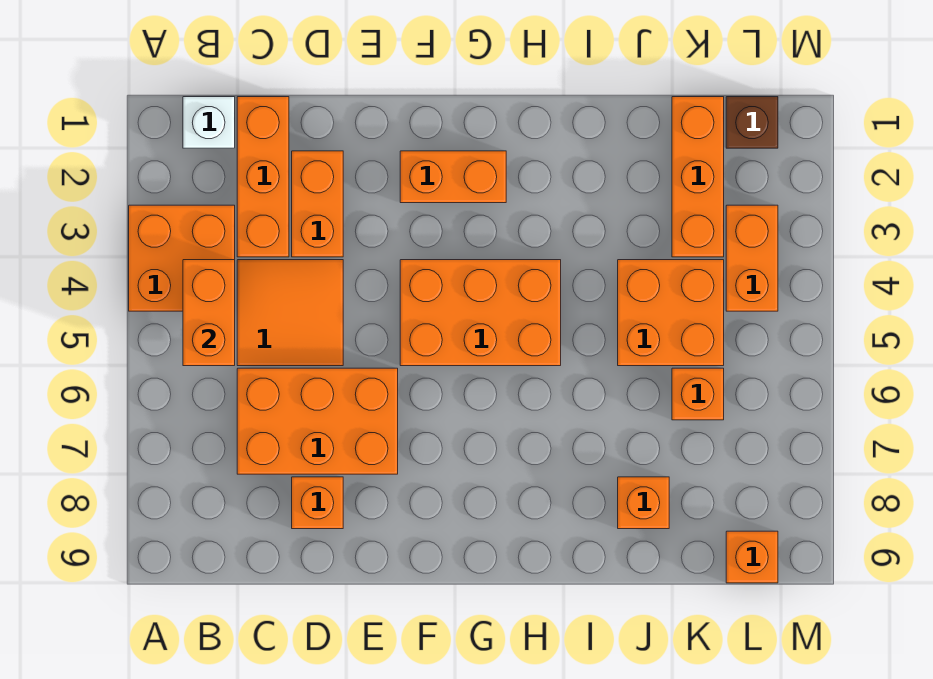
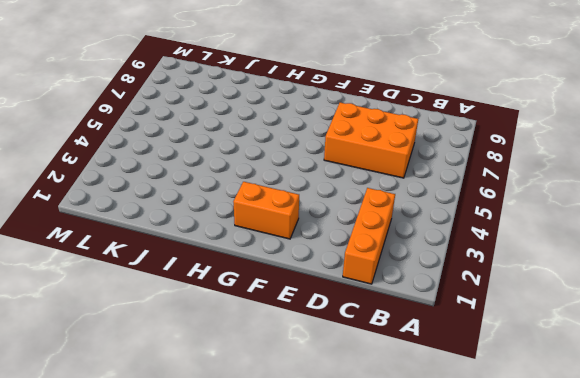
none -> orange 2x2 brick [129,205,235,311]
none -> white 1x1 brick [183,97,235,148]
none -> orange 2x2 tile [237,260,343,366]

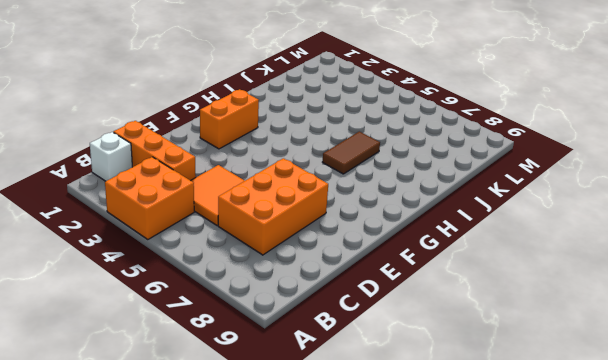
brown 1x2 tile [323,131,380,174] -> none
none -> orange 1x2 brick [292,151,343,257]
none -> orange 1x1 brick [292,477,343,529]
none -> orange 2x3 brick [400,260,561,366]

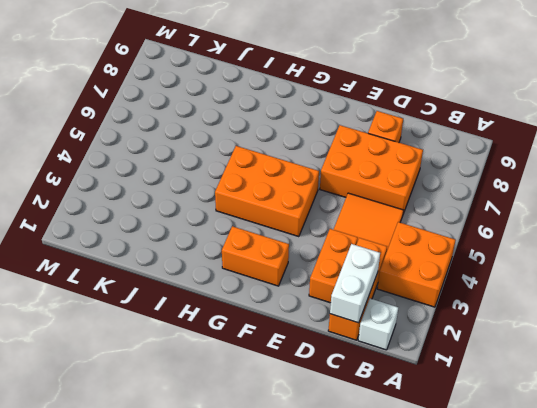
white 1x2 brick [330,244,380,323] -> none
none -> orange 2x2 brick [618,260,724,366]
none -> orange 1x1 brick [618,477,669,529]
none -> orange 1x3 brick [672,97,724,257]

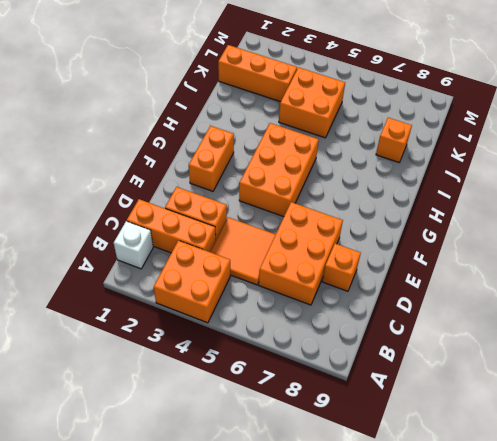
none -> orange 1x1 brick [672,368,724,420]
none -> brown 1x1 brick [726,97,778,148]
none -> orange 1x2 brick [726,205,778,311]

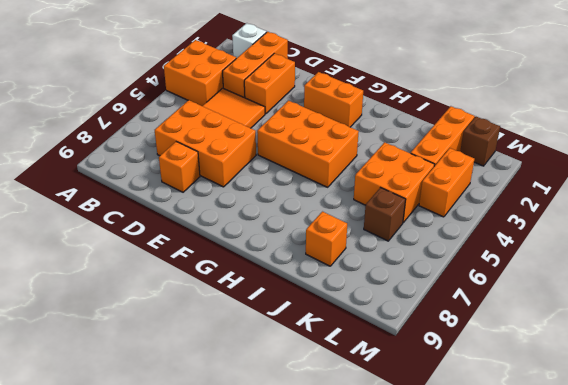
brown 1x1 brick [364,188,406,241] -> orange 1x1 brick [672,368,724,420]
none -> orange 1x1 brick [726,531,778,583]
none -> orange 1x2 brick [183,260,235,366]

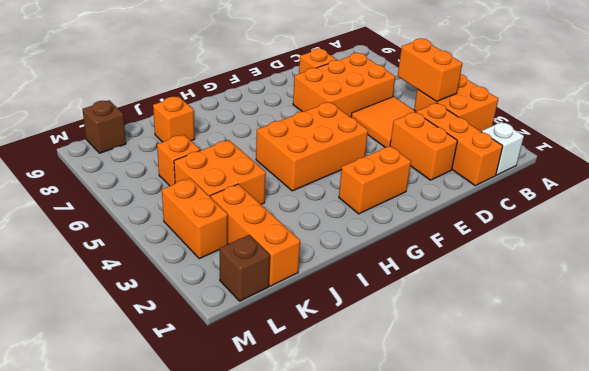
brown 1x1 brick [82,100,126,153] -> orange 1x1 brick [726,531,778,583]

